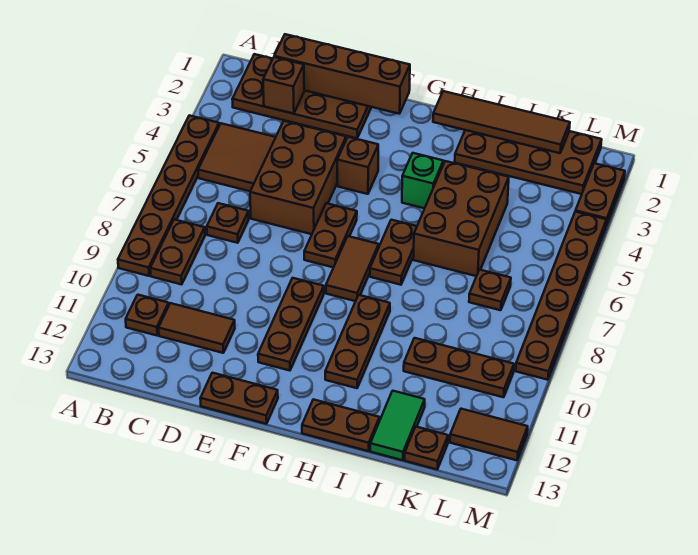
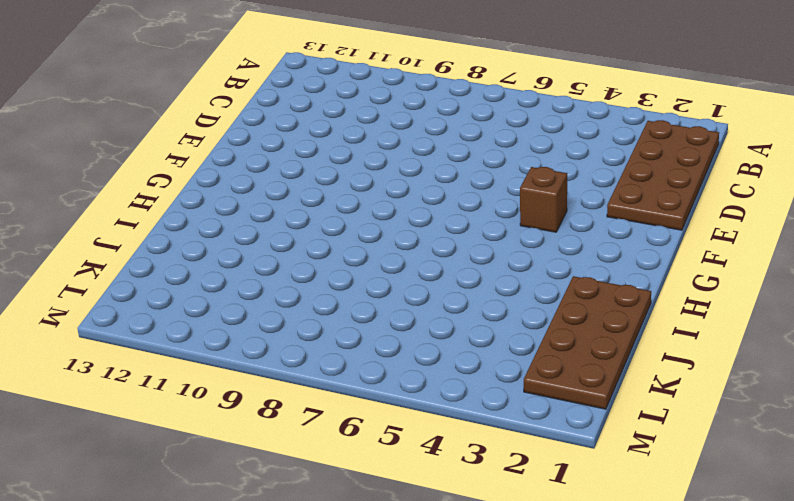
none -> brown 1x6 plate [118,115,219,276]
none -> brown 2x2 tile [198,123,276,191]
none -> brown 1x2 plate [150,219,205,284]

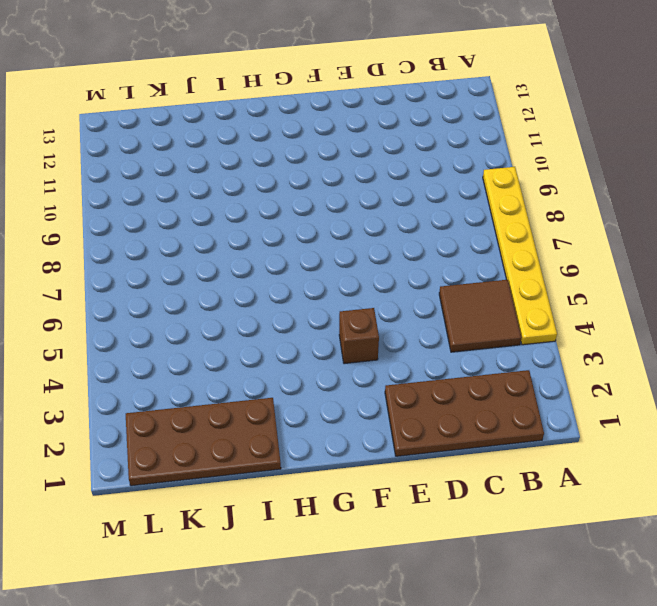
yellow 1x6 plate [483,167,557,345] -> brown 1x6 plate [118,115,219,276]
none -> brown 1x2 plate [150,219,205,284]
none -> brown 1x1 plate [126,295,169,335]
none -> brown 1x1 plate [207,203,249,243]

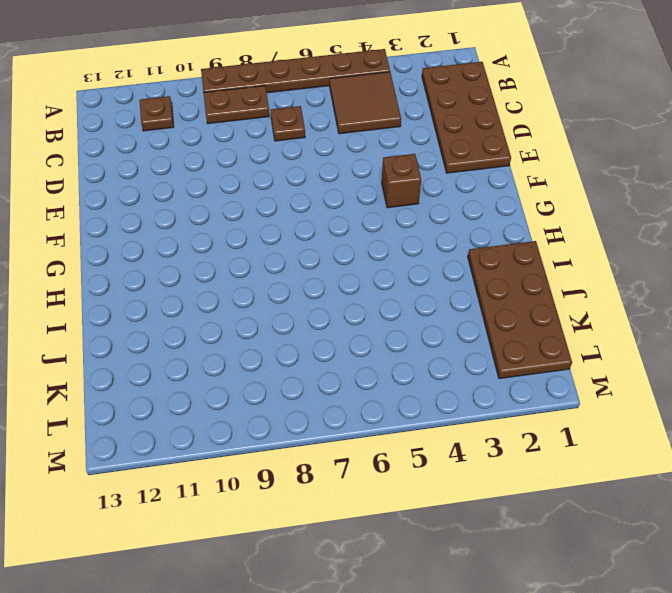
none -> brown 1x2 tile [159,303,235,353]
none -> brown 2x3 brick [250,121,346,234]
none -> brown 1x2 plate [200,373,278,424]

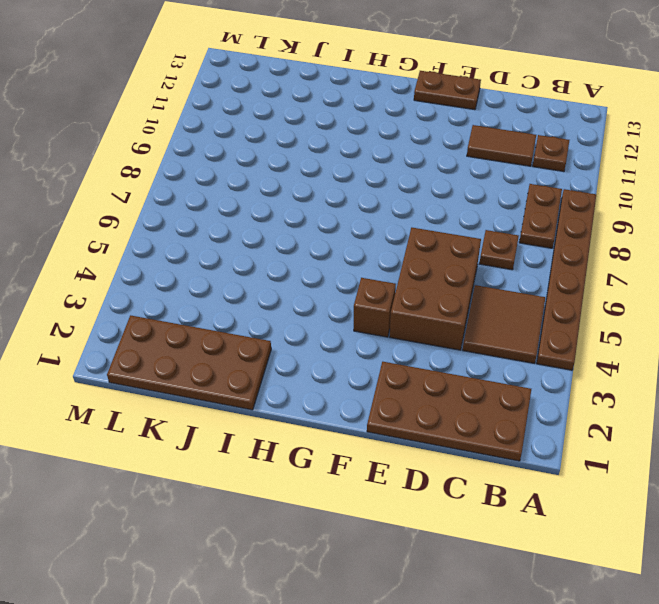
none -> brown 1x2 plate [304,203,357,267]
none -> brown 1x3 plate [258,278,324,371]
none -> brown 1x2 tile [326,236,379,301]

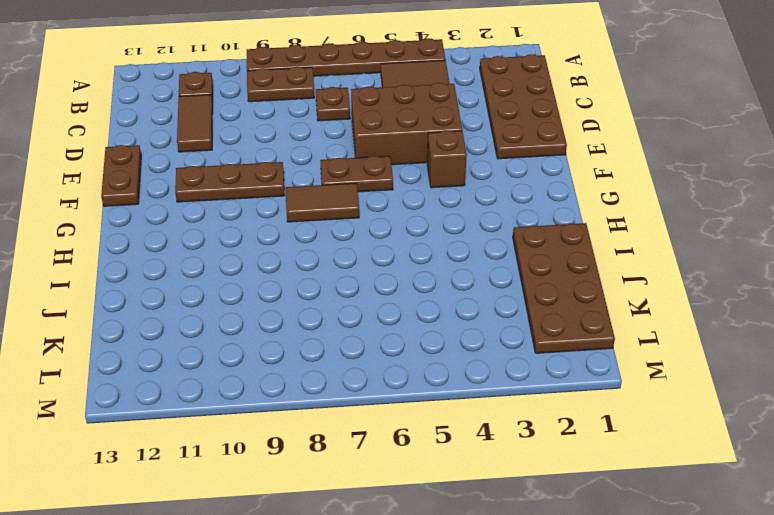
none -> green 1x1 brick [402,153,443,208]
none -> brown 1x2 plate [370,220,417,285]
none -> brown 1x3 plate [325,295,390,388]

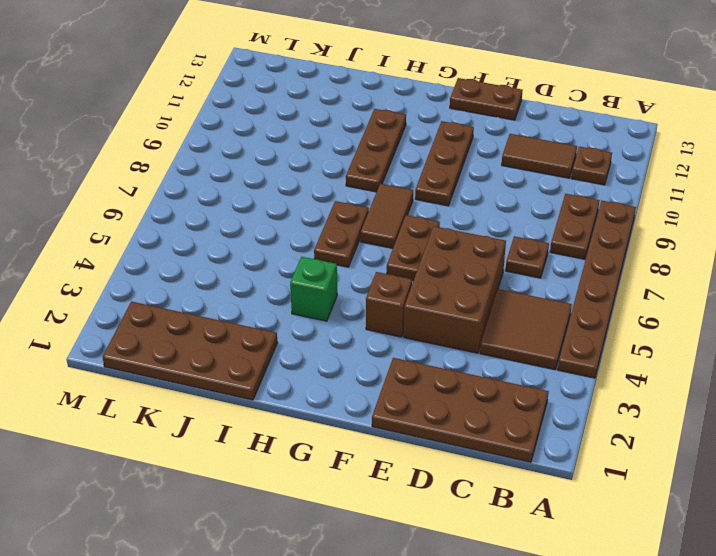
none -> brown 1x2 plate [302,399,380,451]
none -> brown 2x3 brick [413,161,509,276]
none -> brown 1x3 plate [404,338,514,397]

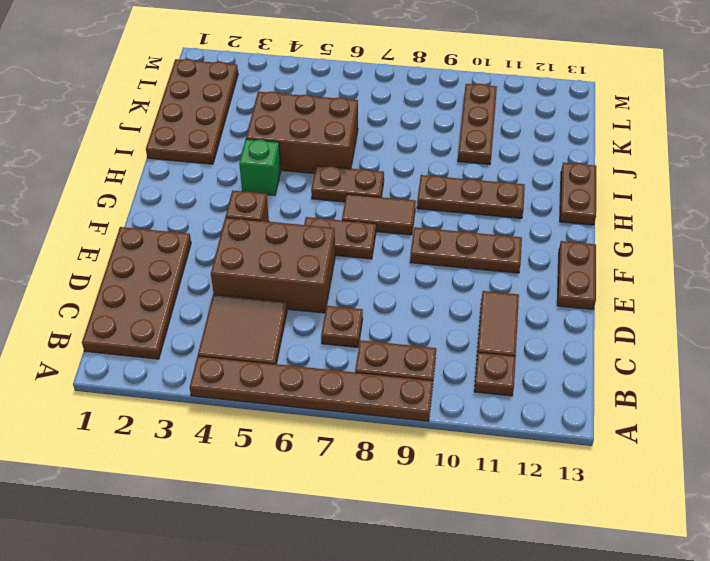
none -> green 1x2 tile [370,391,425,460]
none -> brown 1x1 plate [469,270,511,310]
none -> brown 1x1 plate [405,427,448,469]

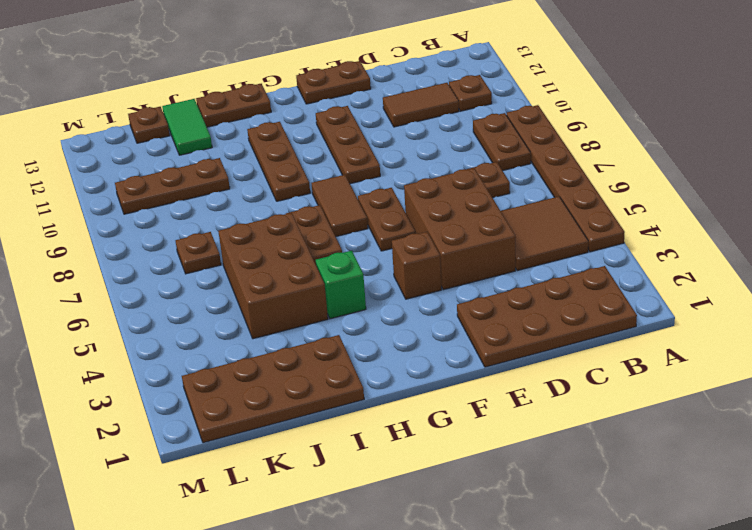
none -> brown 1x2 tile [450,409,528,460]
none -> brown 1x2 plate [575,163,625,226]
none -> brown 1x6 plate [516,212,606,380]

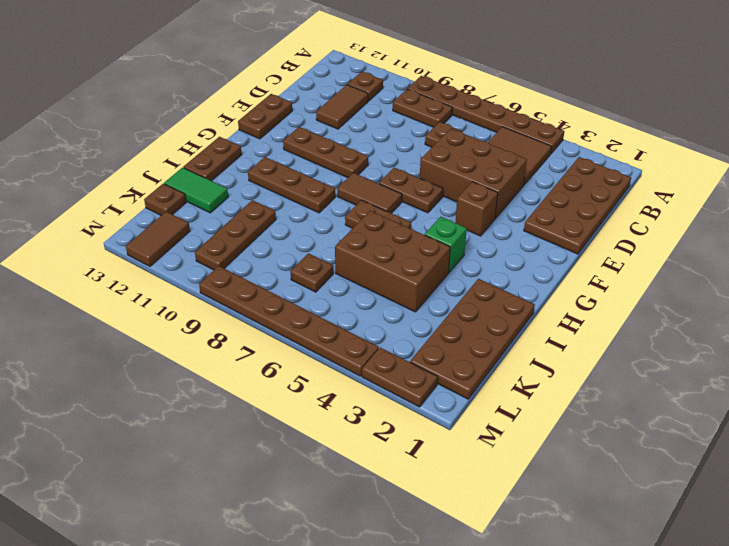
none -> brown 1x4 brick [274,34,410,114]
none -> brown 1x1 brick [263,57,304,114]
none -> brown 1x4 tile [433,91,570,153]

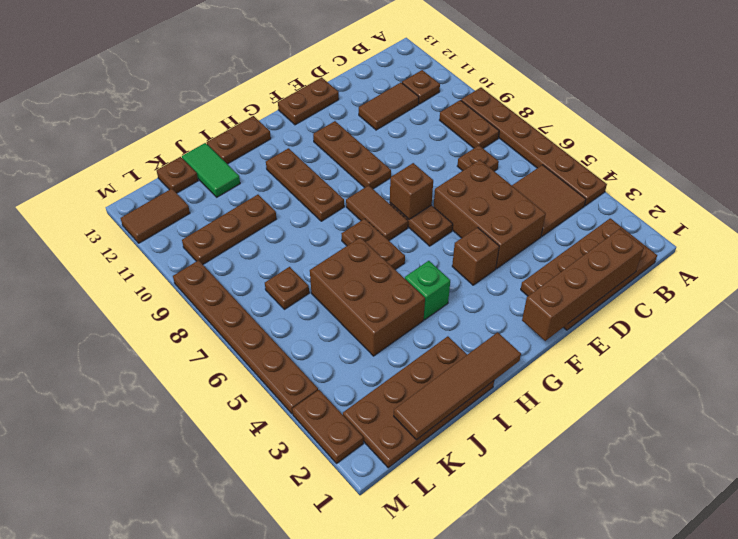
brown 1x1 brick [390,163,433,219] -> brown 1x1 brick moved to [263,57,304,114]

